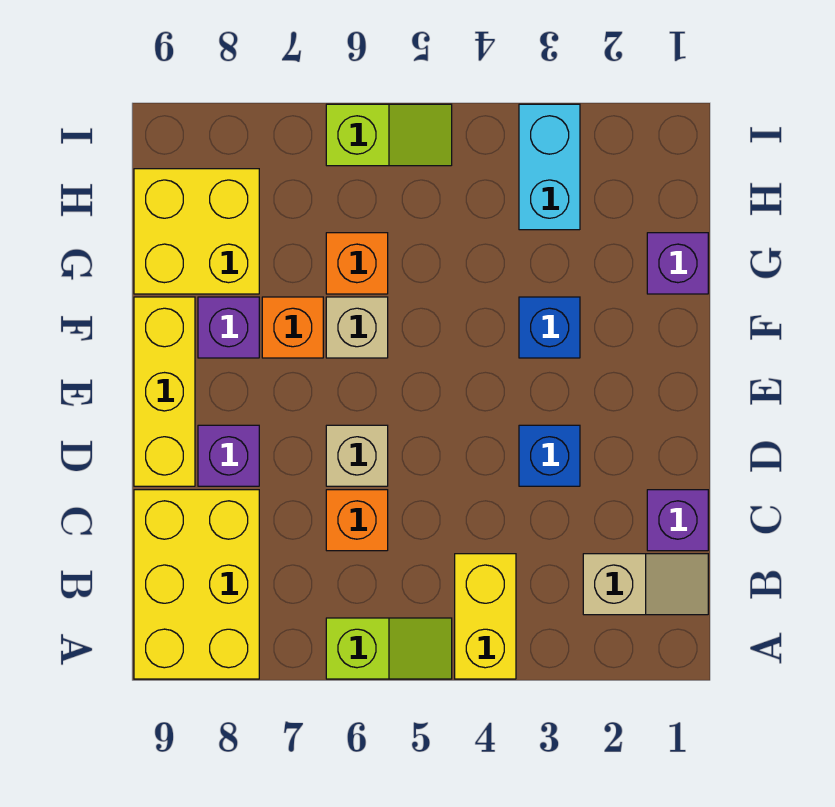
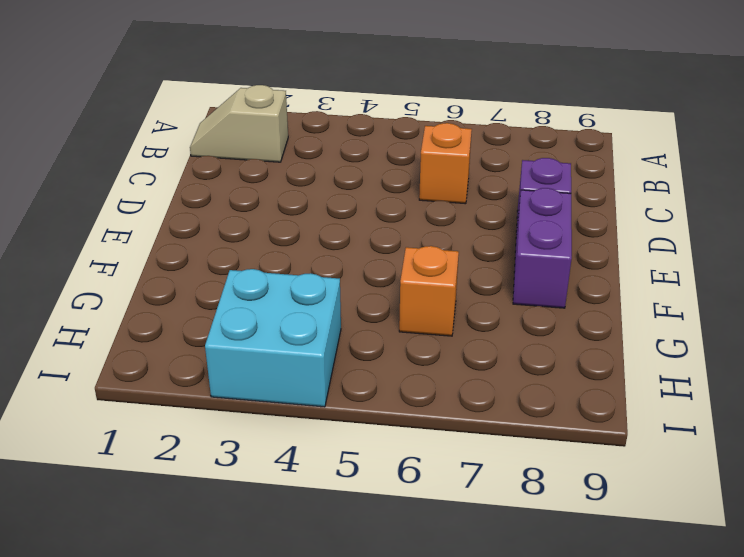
purple 1x2 brick [513,188,572,308] -> purple 1x1 brick [198,297,259,358]
cyan 2x2 brick [205,269,341,407] -> cyan 1x2 brick [519,104,580,230]
none -> yellow 1x2 brick [455,554,516,679]
none -> lime 1x2 slope [326,618,452,679]
none -> yellow 2x3 brick [134,490,259,679]

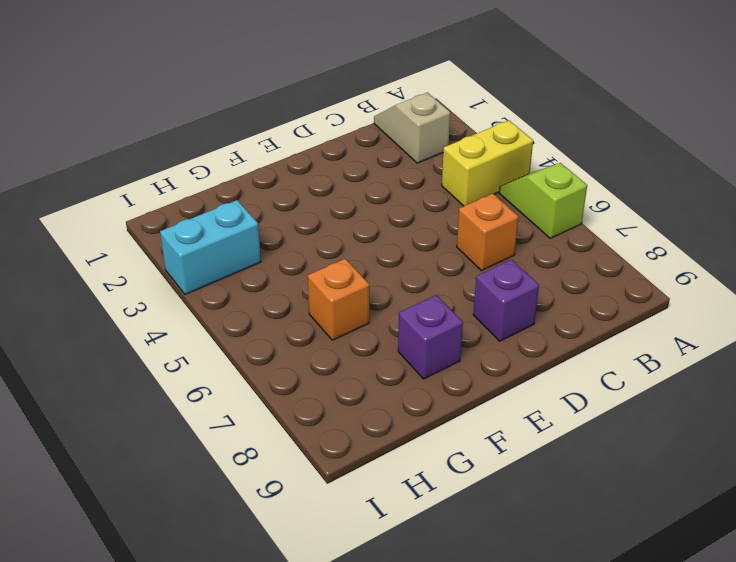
none -> yellow 2x3 brick [134,490,259,679]
none -> purple 1x1 brick [647,490,708,551]
none -> blue 1x1 brick [519,425,580,486]

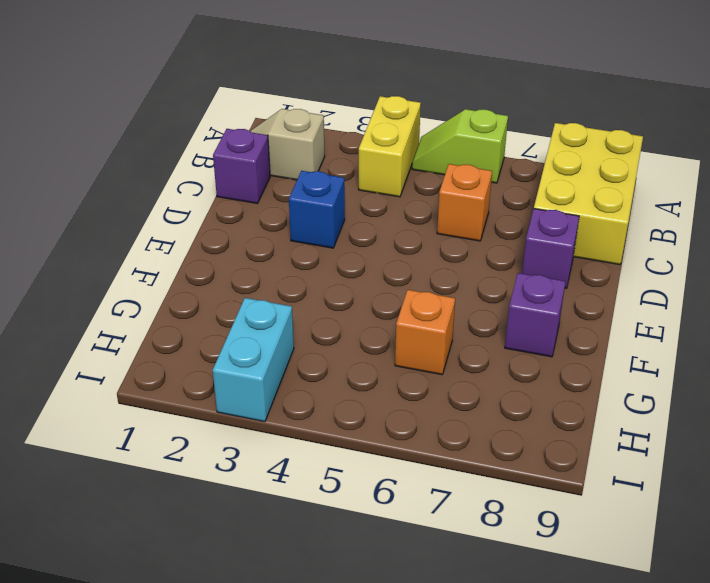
none -> tan 1x1 brick [326,425,388,486]
none -> yellow 1x3 brick [134,297,195,486]
none -> blue 1x1 brick [519,297,580,358]

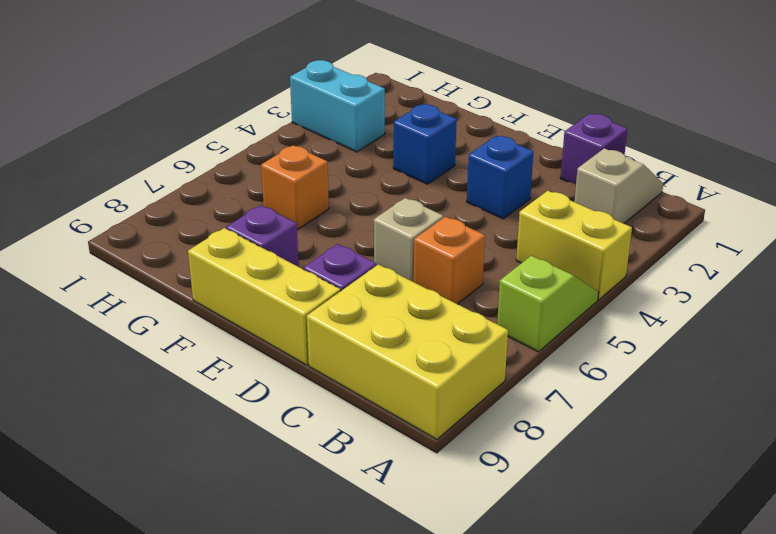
none -> tan 1x1 brick [326,297,388,358]
none -> orange 1x1 brick [262,297,323,358]
none -> purple 1x1 brick [647,233,708,294]

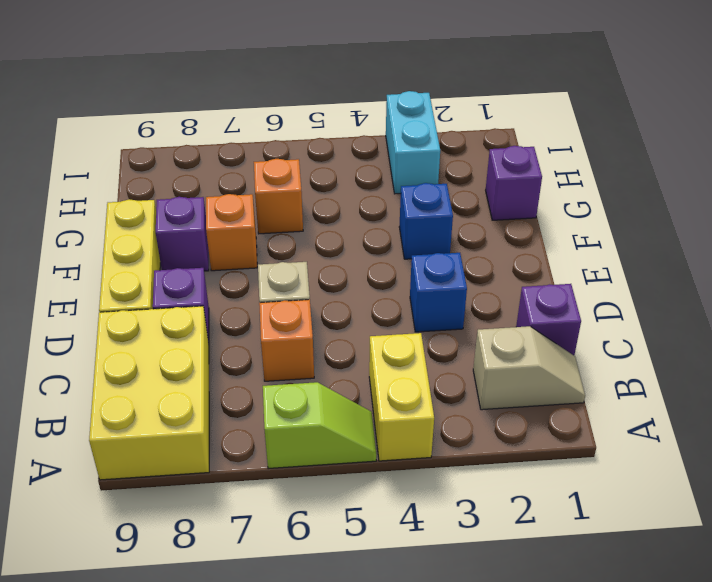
none -> tan 1x1 brick [326,297,388,358]
none -> yellow 2x2 brick [134,169,259,294]
none -> lime 1x2 slope [326,104,452,166]

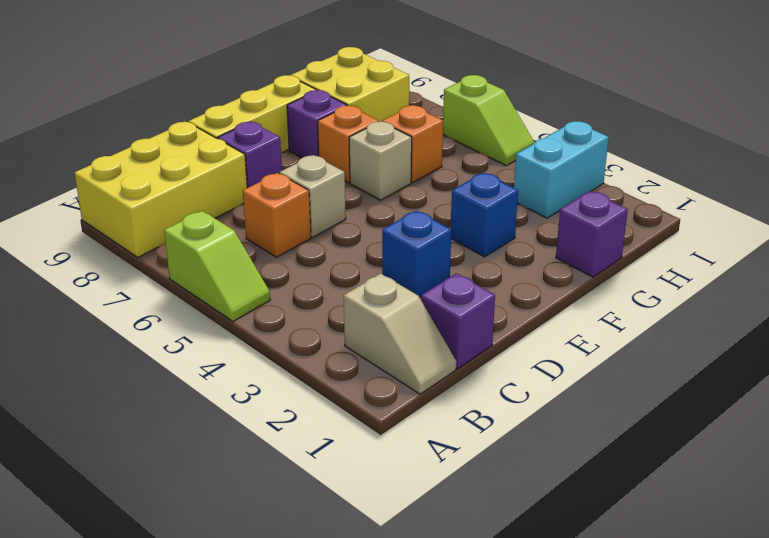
none -> yellow 1x2 brick [455,554,516,679]

